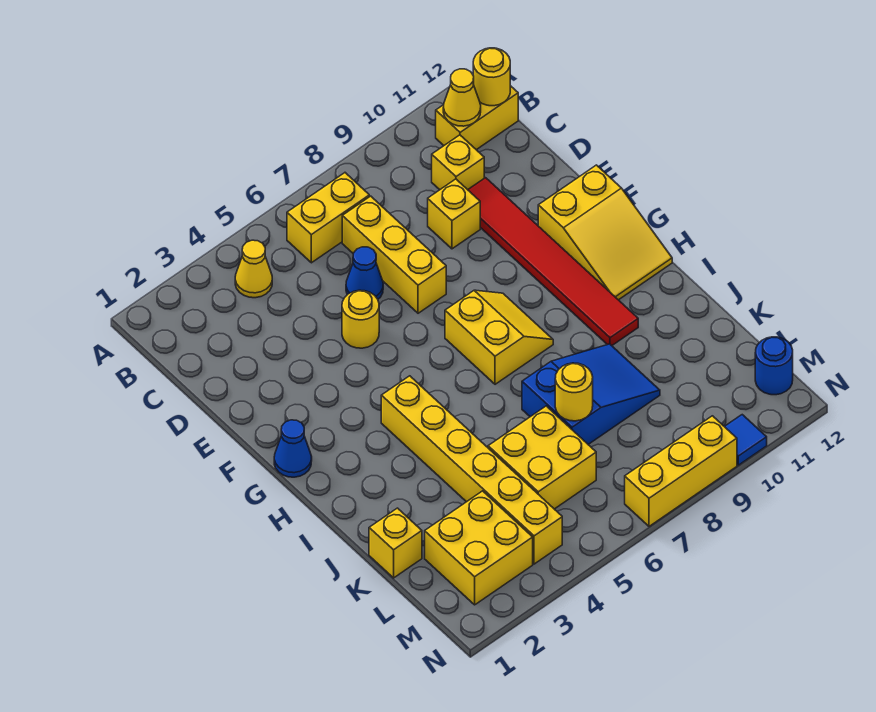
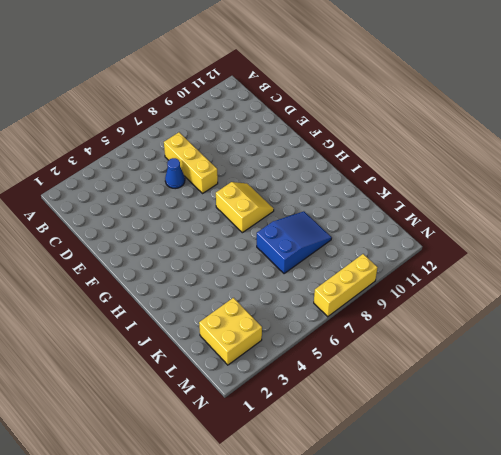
none -> yellow 1x1 cone [235,240,272,298]
none -> yellow 1x2 brick [287,173,369,263]
none -> yellow 1x2 brick [436,86,518,150]

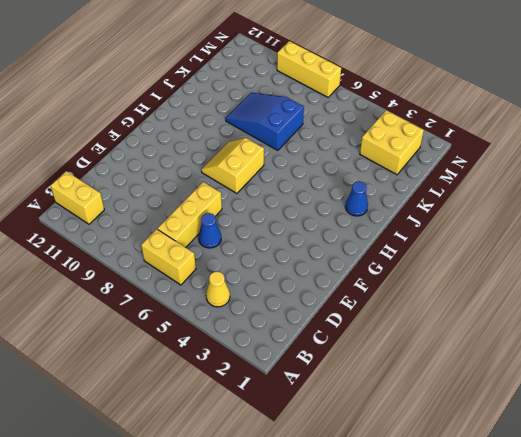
blue 1x1 cone [345,181,368,216] -> blue 1x1 cone moved to [274,420,312,477]
none -> yellow 1x1 brick [432,135,484,190]
none -> yellow 1x1 brick [428,179,480,249]
none -> red 1x6 tile [468,178,638,346]

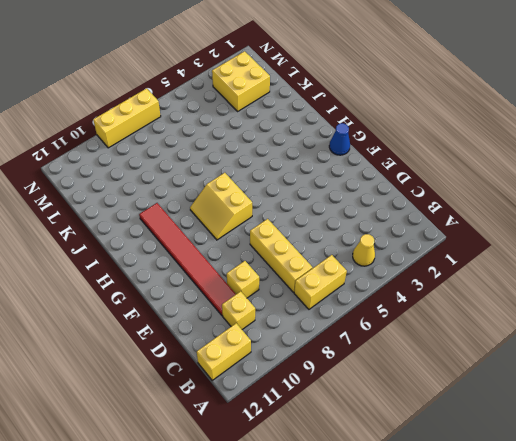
none -> blue 1x1 cone [346,247,383,299]
none -> yellow 1x1 round brick [342,290,379,348]
none -> yellow 2x3 slope [538,165,672,300]

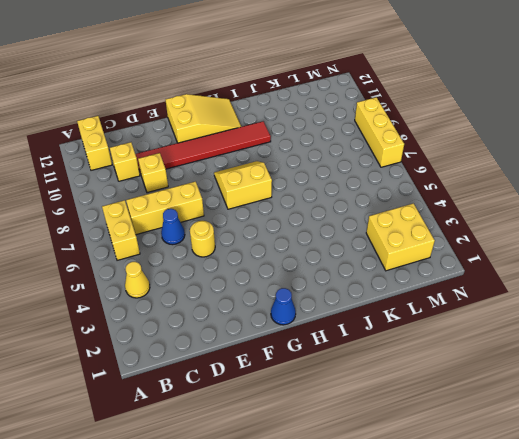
none -> yellow 1x6 brick [381,376,562,564]
none -> blue 2x3 slope [522,344,660,444]
none -> yellow 1x1 brick [369,508,422,578]

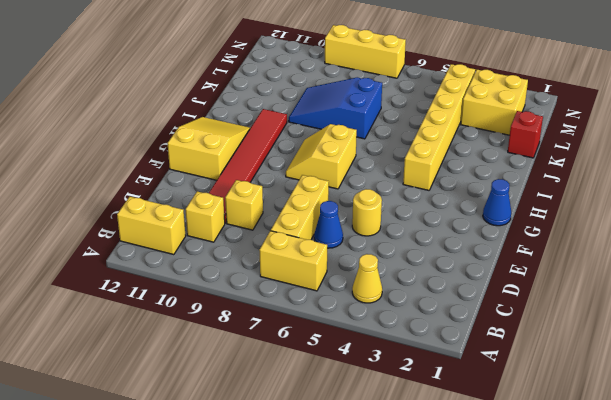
red 1x1 brick [508,111,543,158] -> yellow 1x1 brick [369,508,422,578]
none -> yellow 2x2 brick [488,406,596,509]
none -> blue 1x1 round brick [755,337,793,395]
none -> blue 1x1 tile [724,415,767,465]

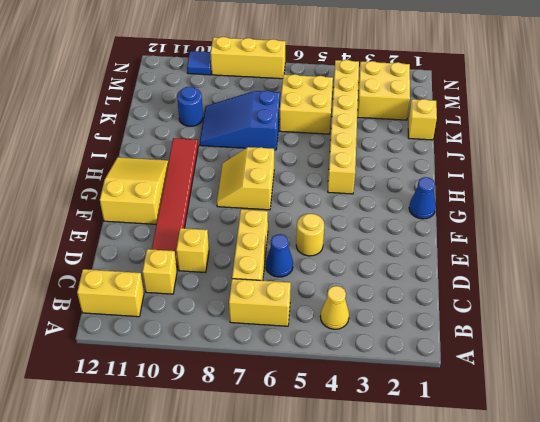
blue 1x1 round brick [177,87,203,126] -> blue 1x1 round brick moved to [755,337,793,395]
none -> yellow 1x1 cone [443,69,481,126]
none -> yellow 1x1 round brick [473,48,510,106]
none -> yellow 1x1 round brick [555,363,593,421]

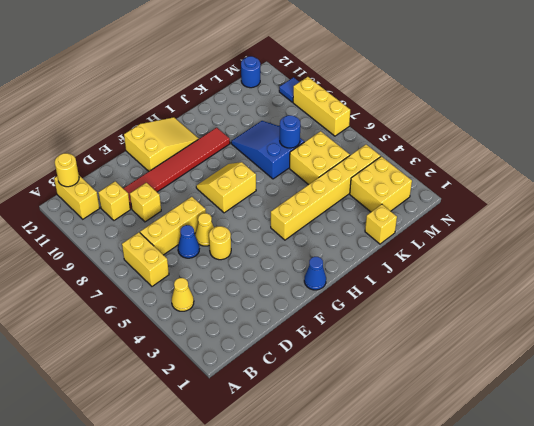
yellow 1x1 cone [195,213,214,246] -> yellow 1x1 cone moved to [443,69,481,126]
blue 1x1 round brick [280,115,300,148] -> yellow 1x1 round brick [555,363,593,421]

